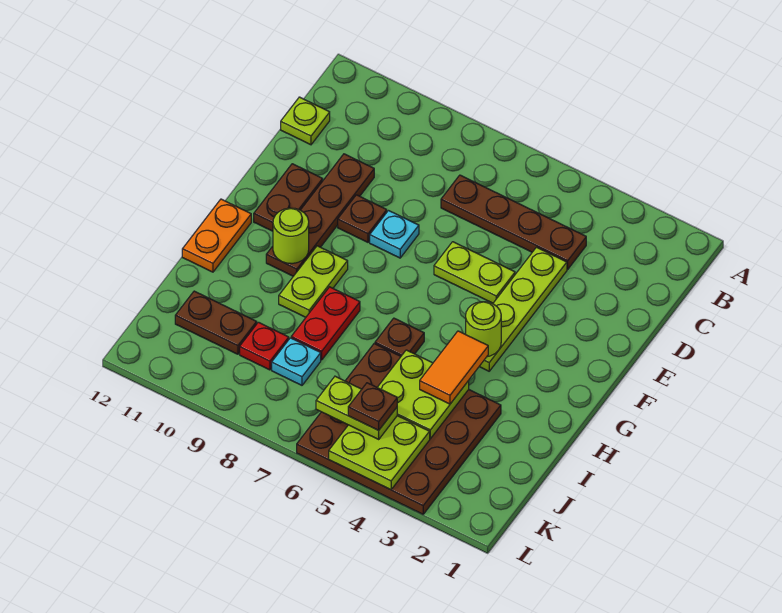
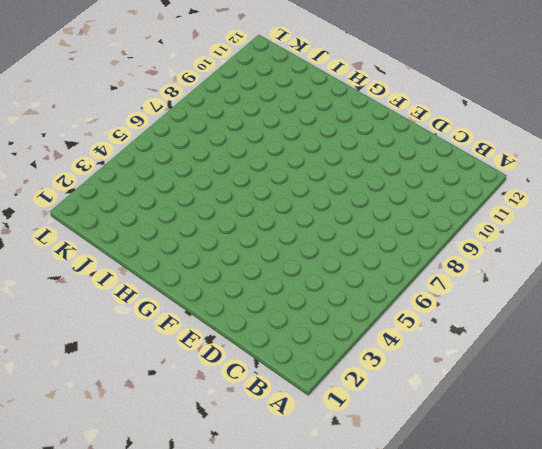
none -> brown 1x4 plate [441,175,586,269]
none -> lime 1x1 plate [281,97,330,145]
none -> lime 1x4 plate [479,247,567,371]

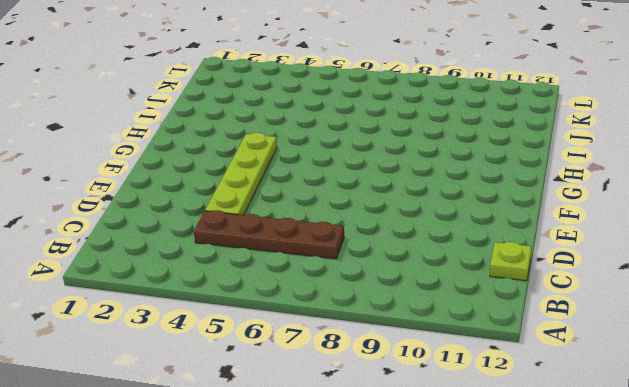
none -> brown 1x4 plate [266,154,374,276]
none -> lime 1x2 plate [434,242,515,303]
none -> cyan 1x1 plate [370,211,419,258]

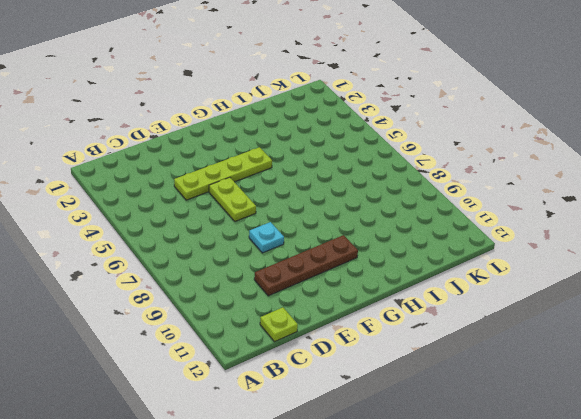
none -> brown 1x4 plate [441,175,586,269]
none -> brown 1x1 plate [338,195,387,242]
none -> brown 1x2 plate [254,164,323,231]

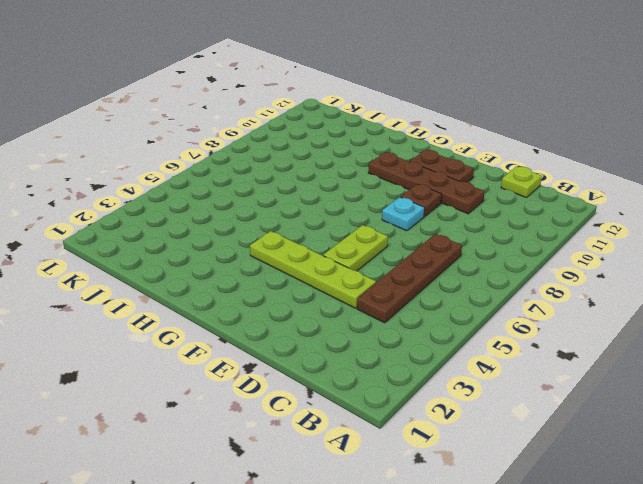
none -> lime 1x2 plate [279,246,348,317]
none -> orange 1x2 plate [182,199,251,272]
none -> brown 1x1 plate [375,318,424,356]

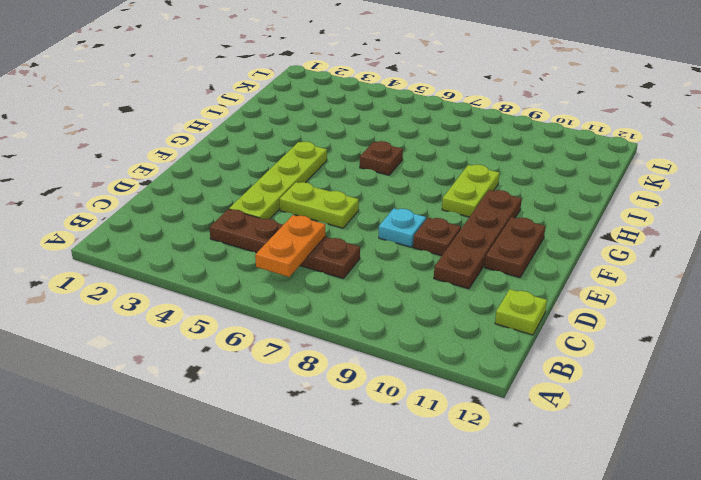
orange 1x2 plate [255,215,325,277] -> orange 1x2 plate moved to [182,199,251,272]
none -> red 1x2 plate [291,287,360,360]
none -> brown 4x4 plate [297,344,501,514]
none -> cyan 1x1 plate [272,338,321,385]

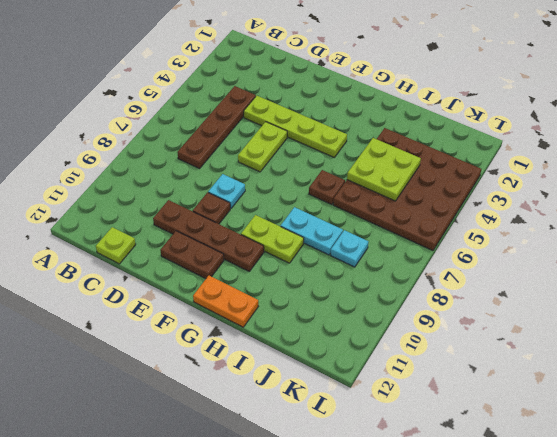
cyan 1x2 plate [281,207,343,255] -> red 1x2 plate [291,287,360,360]
none -> red 1x1 plate [240,322,289,370]
none -> brown 1x2 plate [175,291,257,354]
none -> lime 1x1 round brick [466,302,501,357]

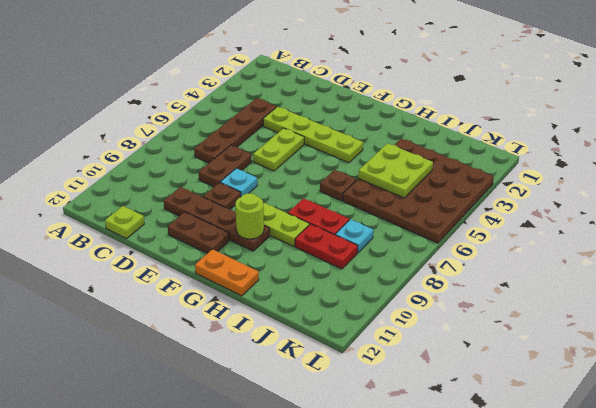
brown 1x2 plate [199,145,252,187] -> brown 1x2 plate moved to [175,291,257,354]
red 1x2 plate [295,224,358,269] -> red 1x1 plate [240,322,289,370]
none -> lime 1x1 round brick [466,302,501,357]
none -> lime 2x2 plate [329,416,430,490]
none -> orange 1x2 tile [420,331,488,404]

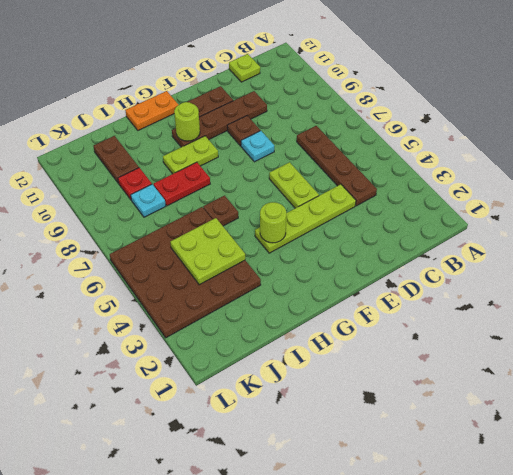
none -> lime 2x2 plate [329,416,430,490]
none -> orange 1x2 tile [420,331,488,404]
none -> lime 1x2 plate [316,376,397,439]

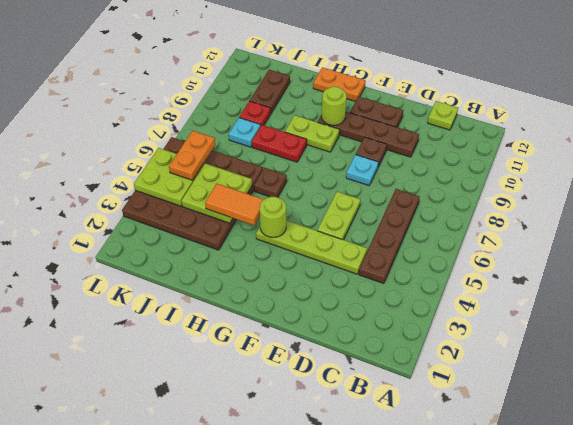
orange 1x2 plate [169,131,215,180] -> lime 1x2 plate [316,376,397,439]
none -> brown 1x1 plate [348,383,397,430]

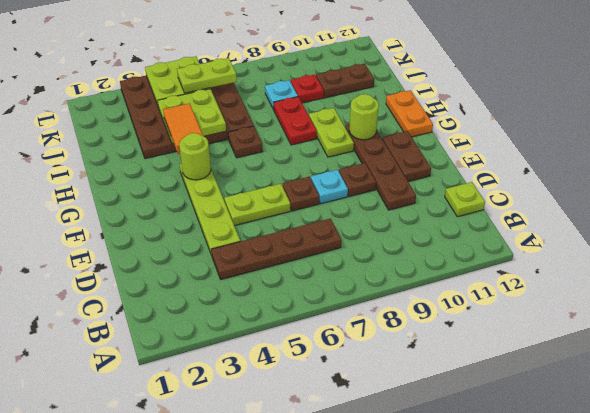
brown 1x1 plate [283,177,319,211] -> brown 1x1 plate moved to [348,383,397,430]

